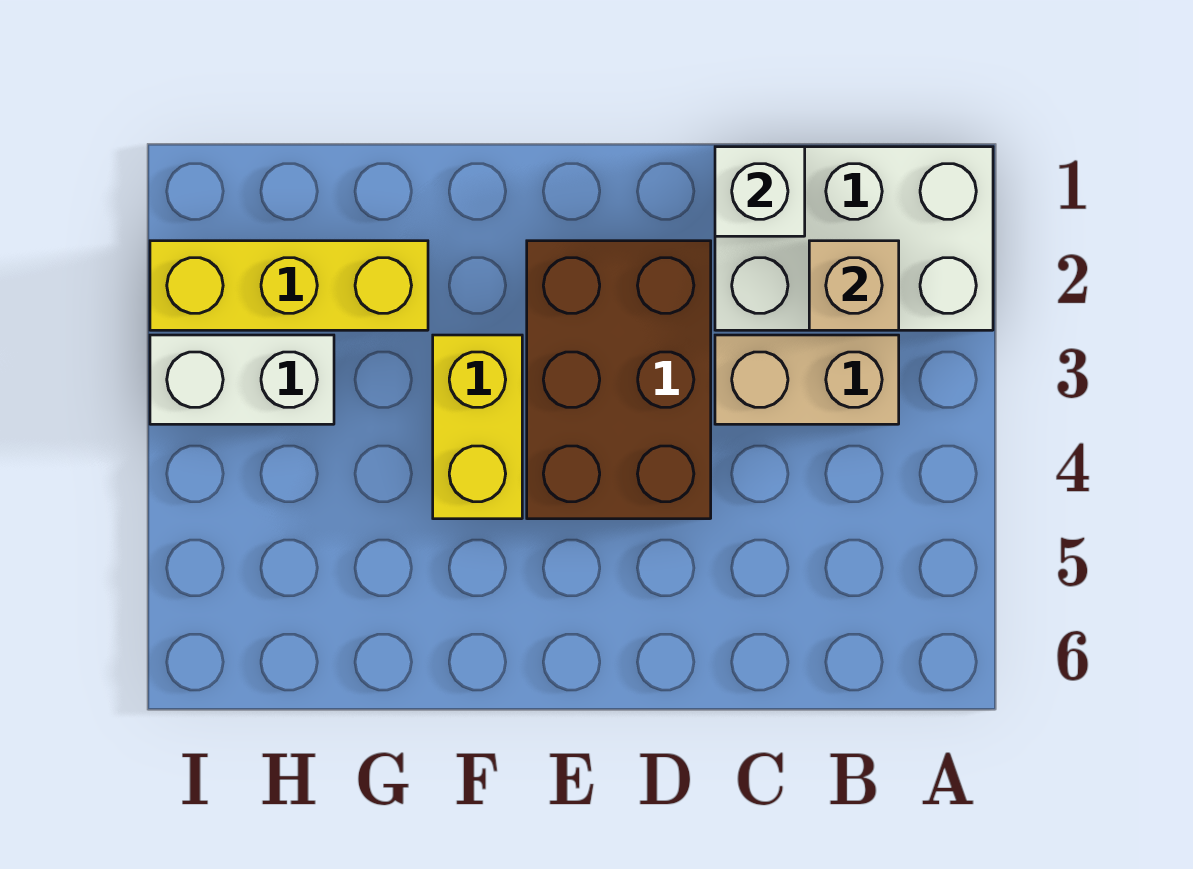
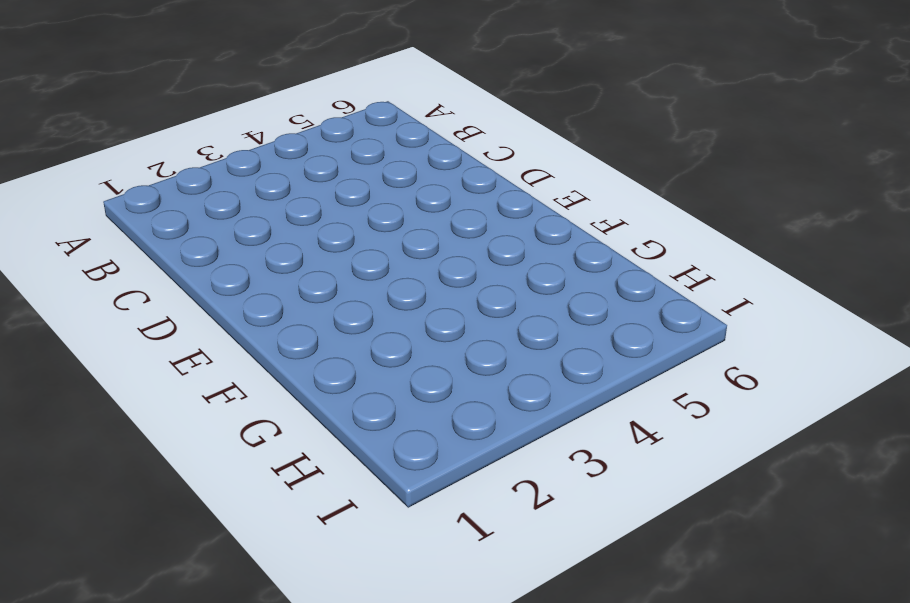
none -> white 2x3 brick [715,147,993,330]
none -> tan 1x2 brick [715,335,899,424]

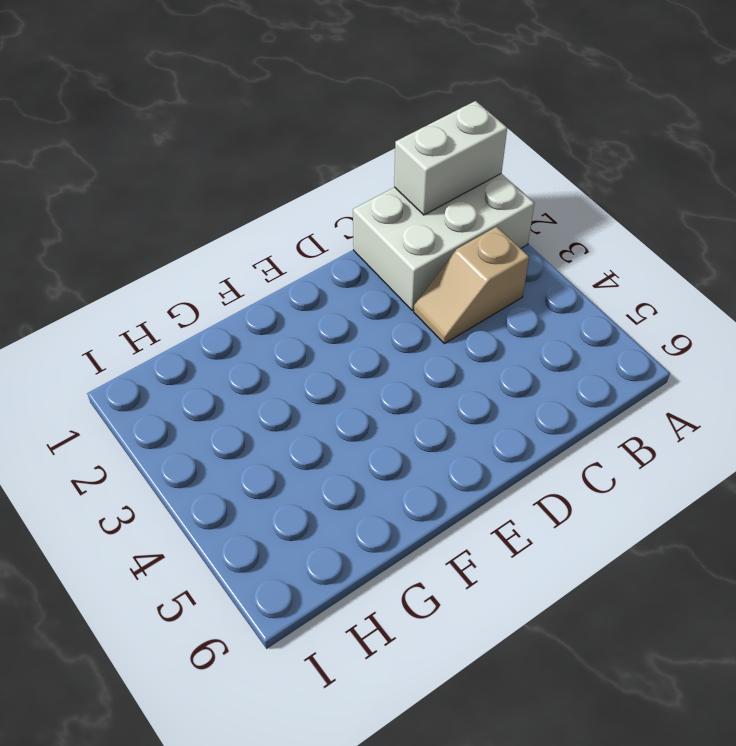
white 1x2 brick [394,101,507,215] -> white 1x2 brick moved to [150,335,334,424]
tan 1x2 slope [414,227,529,344] -> tan 1x2 brick [715,335,899,424]
none -> brown 2x3 brick [527,241,711,519]
none -> yellow 1x2 brick [433,335,522,519]

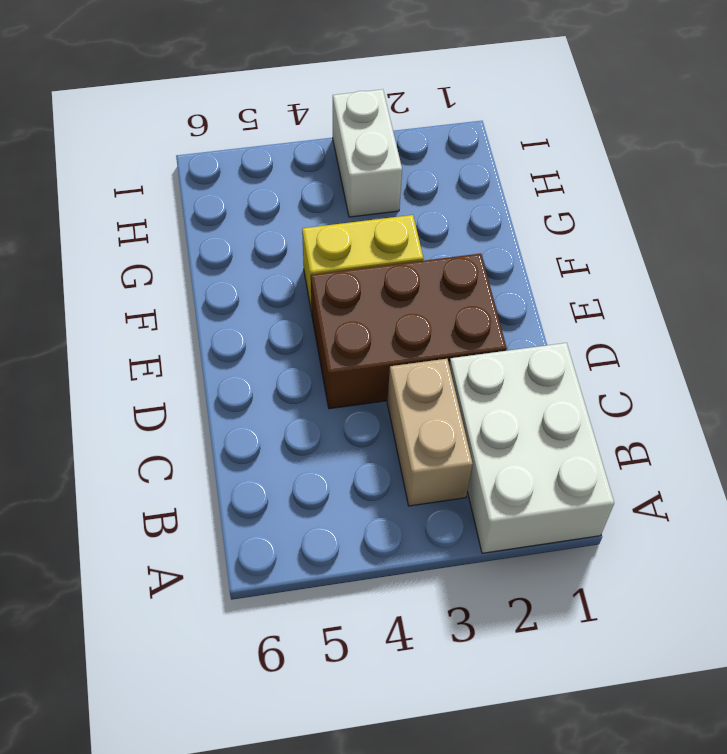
none -> yellow 1x3 brick [150,241,428,330]
none -> tan 1x1 brick [809,241,899,330]

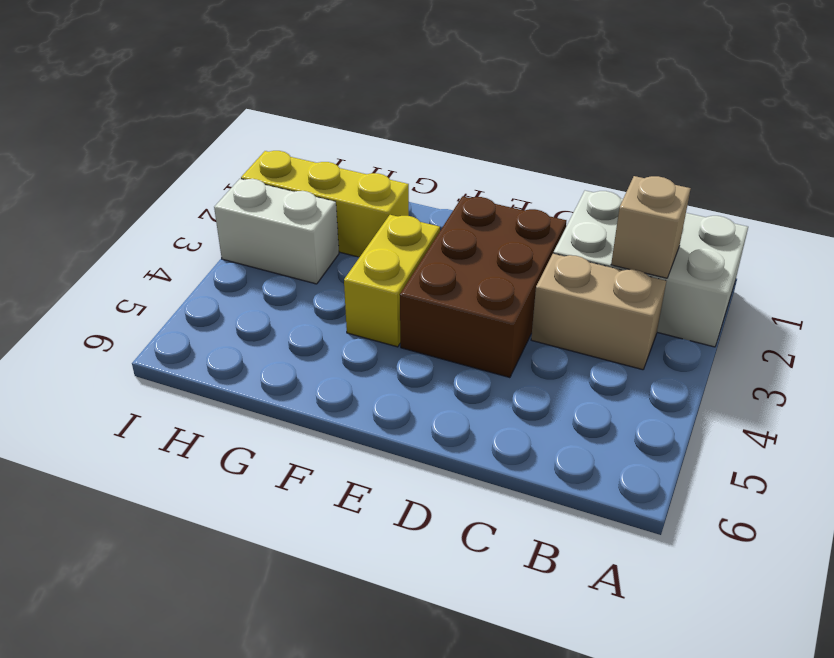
none -> white 1x1 brick [715,147,805,236]

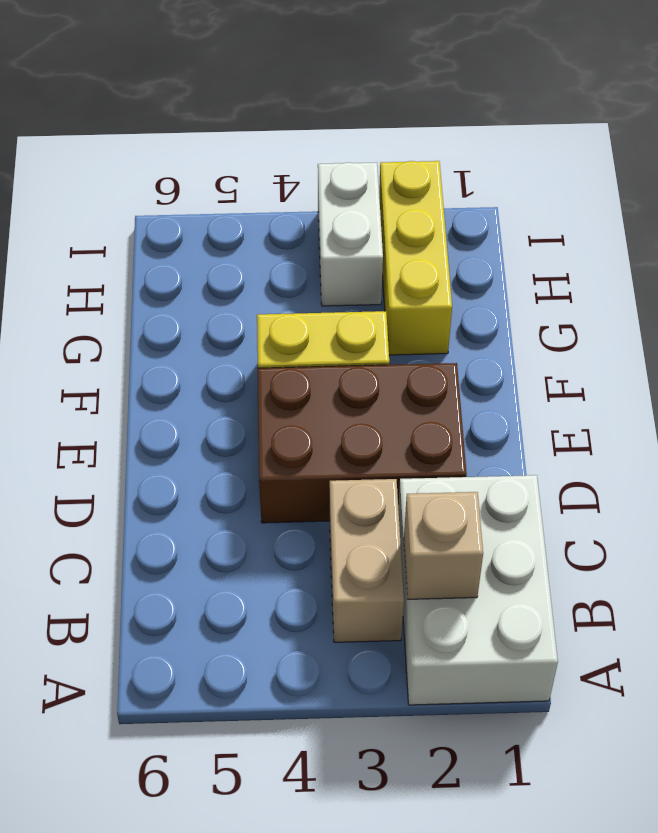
none -> white 1x1 brick [715,147,805,236]

